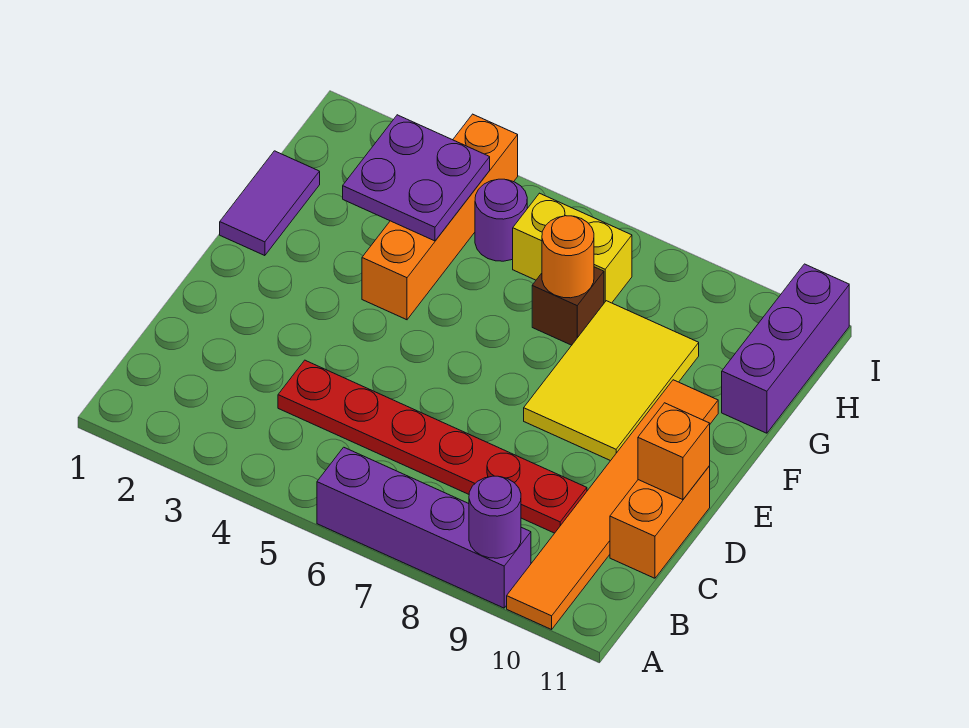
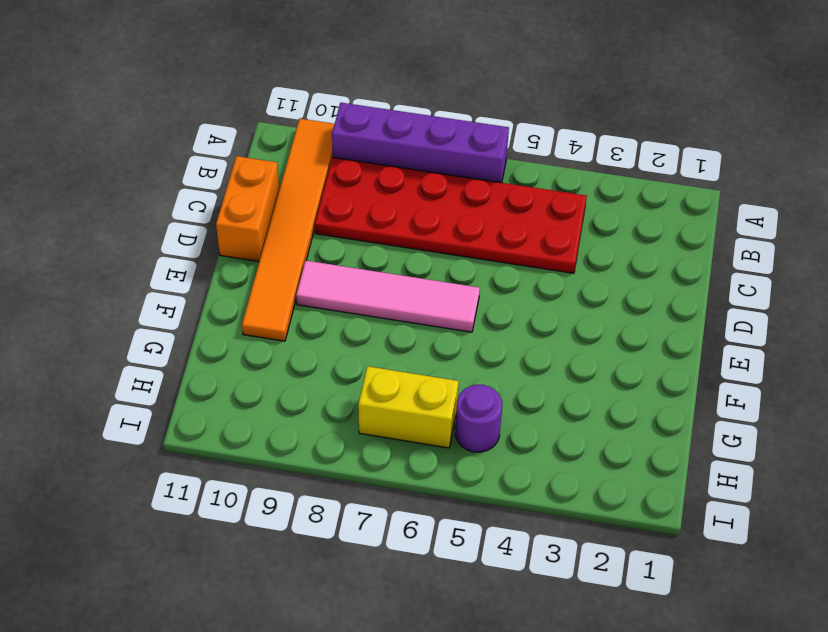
red 2x6 plate [315,157,587,273] -> red 1x6 plate [278,360,587,533]
pink 1x4 tile [296,261,480,332] -> yellow 2x3 tile [524,301,699,461]
none -> purple 1x2 tile [220,151,320,256]
none -> orange 1x4 brick [362,114,518,320]
none -> brown 1x1 brick [532,267,604,345]

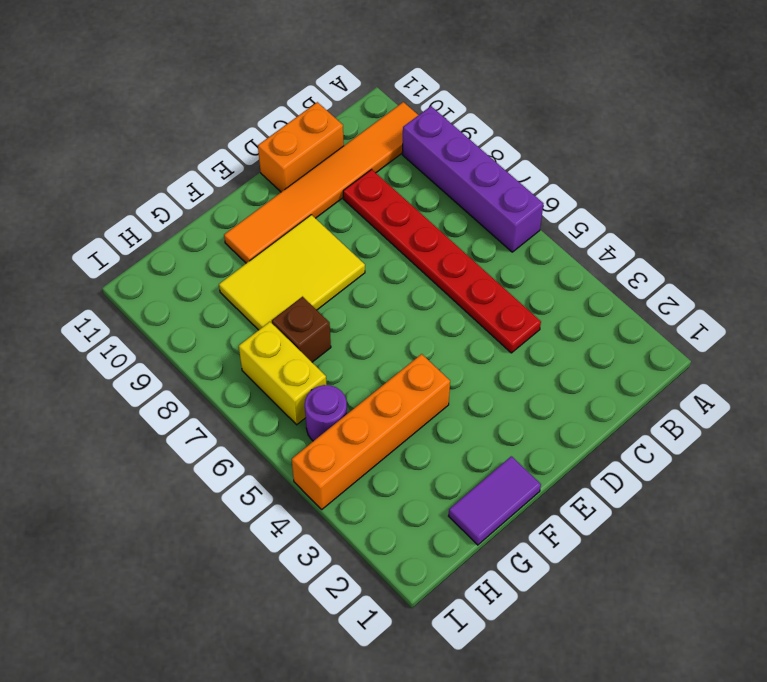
none -> purple 1x3 brick [722,264,849,433]
none -> purple 1x1 round brick [469,476,521,558]
none -> orange 1x1 brick [638,403,710,500]

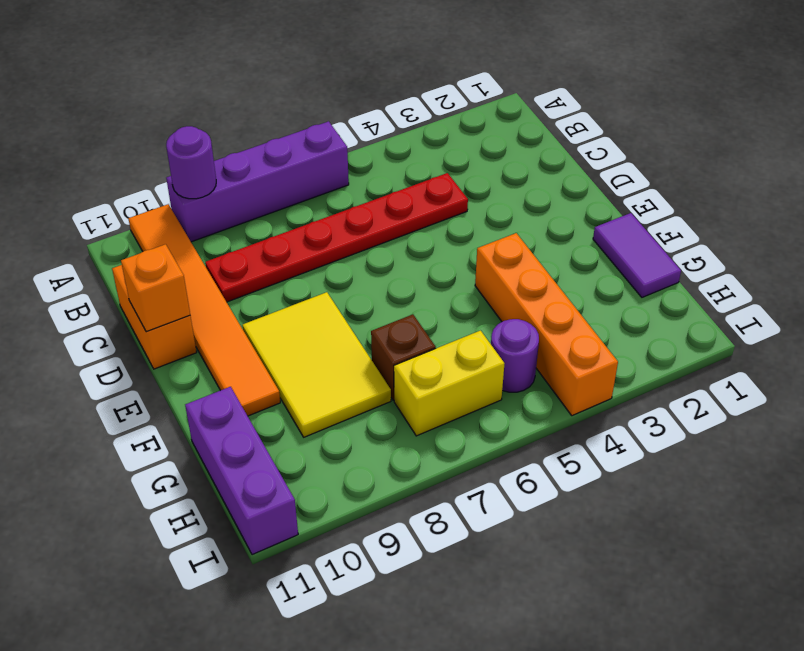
none -> purple 2x2 plate [343,115,490,241]
none -> orange 1x1 round brick [542,216,594,298]

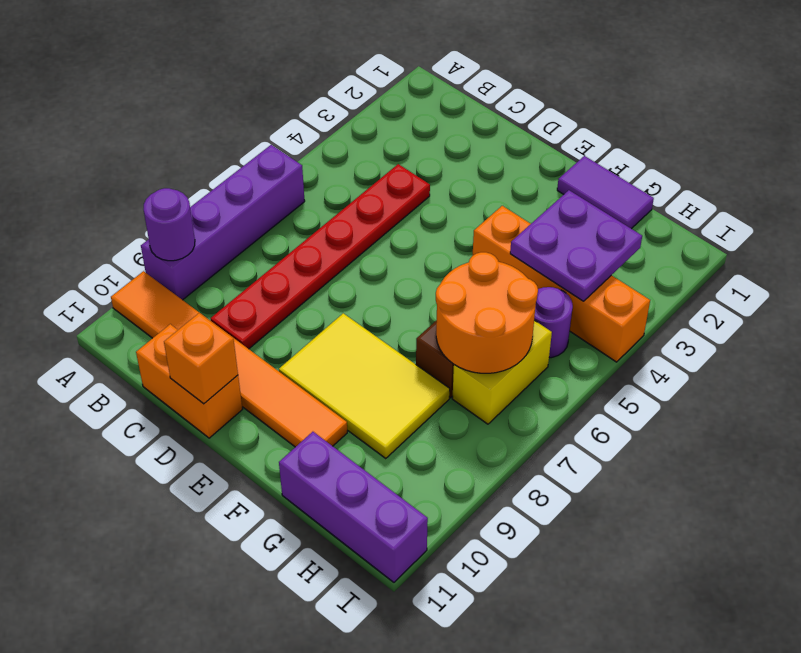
orange 2x2 round brick [436,252,538,373] -> orange 1x1 round brick [542,216,594,298]

